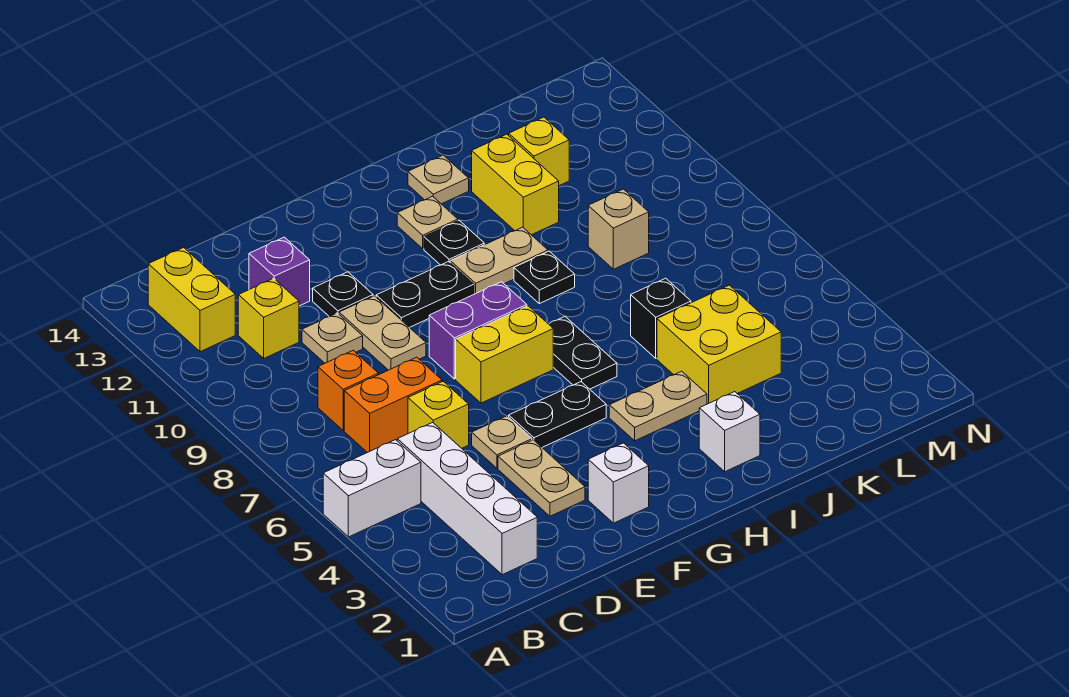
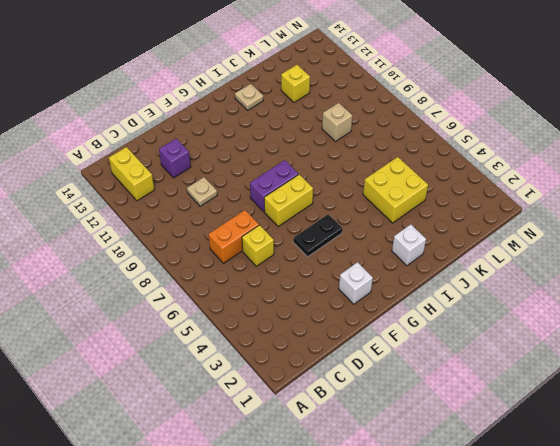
none -> white 1x2 brick [323,440,421,537]
none -> white 1x4 brick [397,422,537,575]
none -> orange 1x1 brick [318,351,378,430]
none -> yellow 1x1 brick [238,278,299,358]

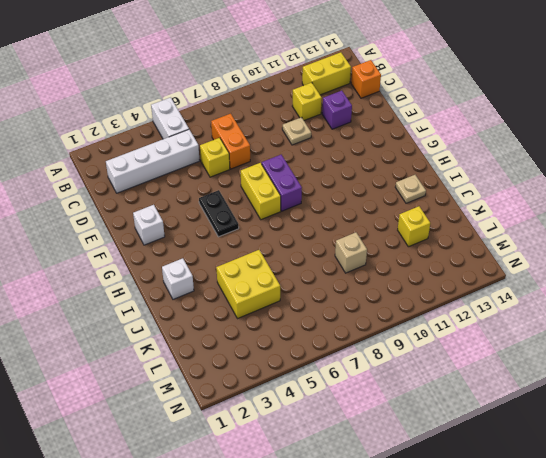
orange 1x1 brick [351,60,381,98] -> orange 1x1 brick moved to [318,351,378,430]
none -> tan 1x2 plate [498,440,585,516]
none -> tan 1x1 plate [472,416,532,468]
none -> tan 1x2 plate [339,296,426,370]
none -> black 1x1 plate [313,272,373,317]

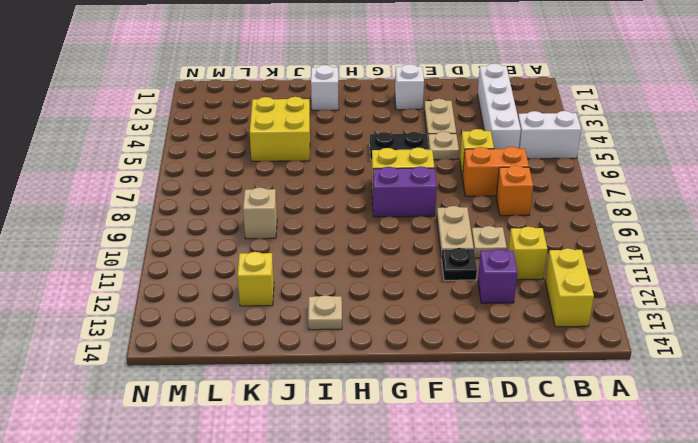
none -> black 1x2 plate [376,262,474,328]
none -> tan 1x2 plate [609,371,707,441]
none -> black 1x2 plate [549,317,617,389]
none -> tan 1x2 plate [450,227,548,294]

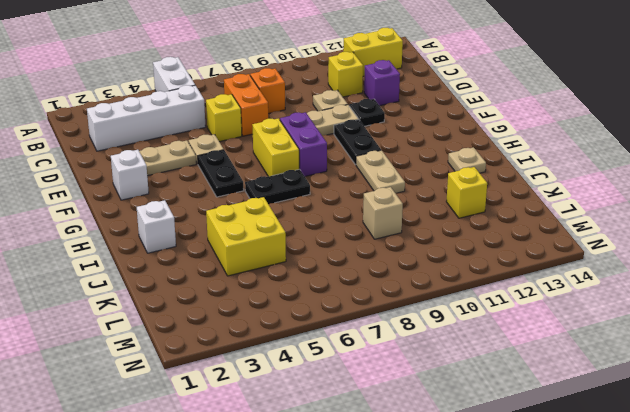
none -> tan 1x2 plate [609,371,707,441]
none -> black 1x1 plate [424,221,484,265]
none -> tan 1x1 plate [397,196,458,249]
none -> black 1x1 plate [514,251,575,304]

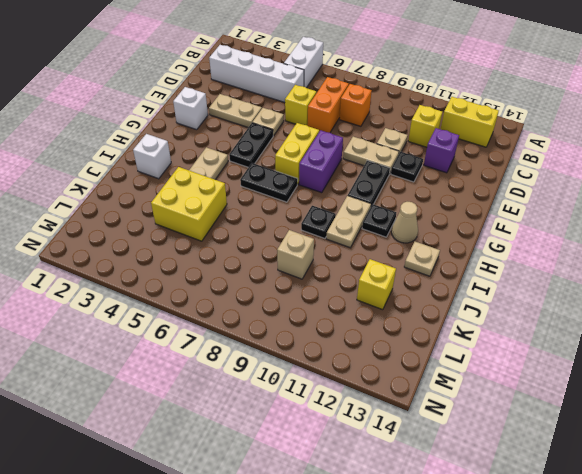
tan 1x1 cone [391,202,418,243] -> tan 1x1 plate [397,196,458,249]
none -> black 1x1 brick [631,278,691,358]
none -> yellow 1x2 brick [472,134,559,235]

